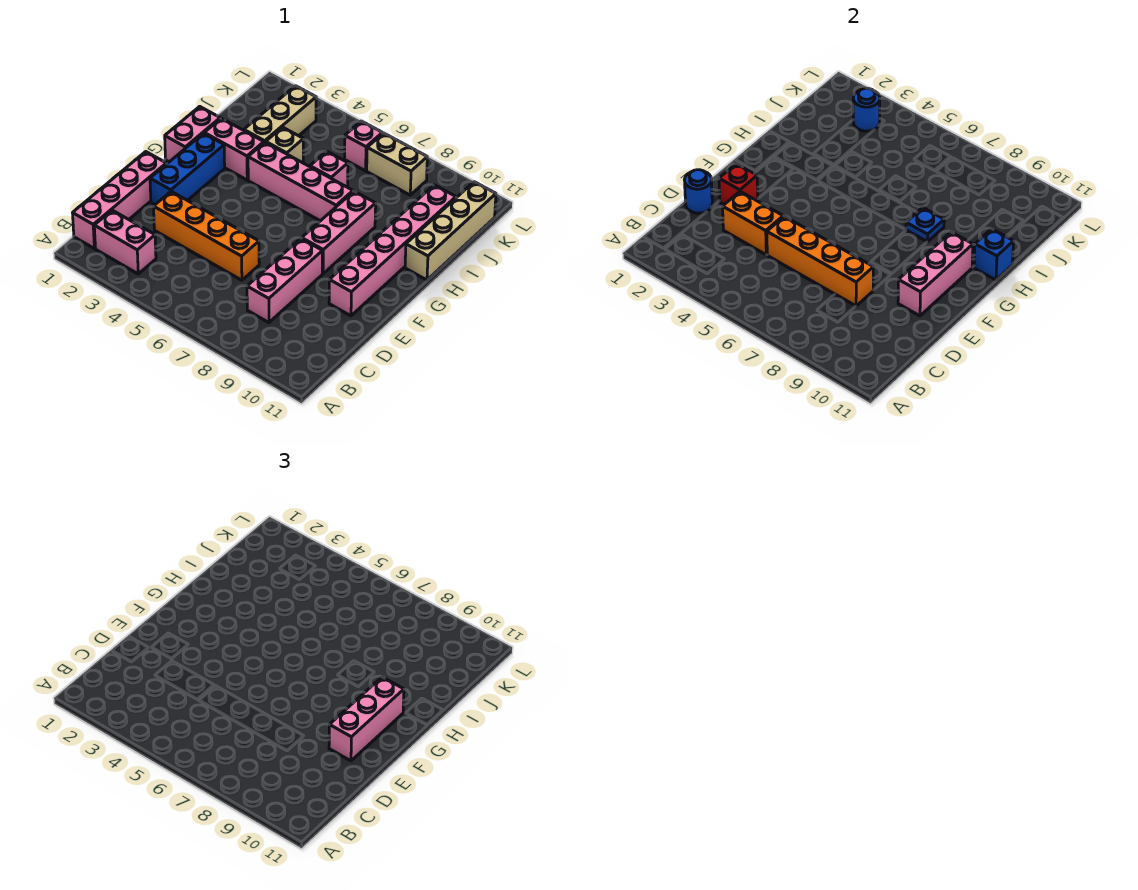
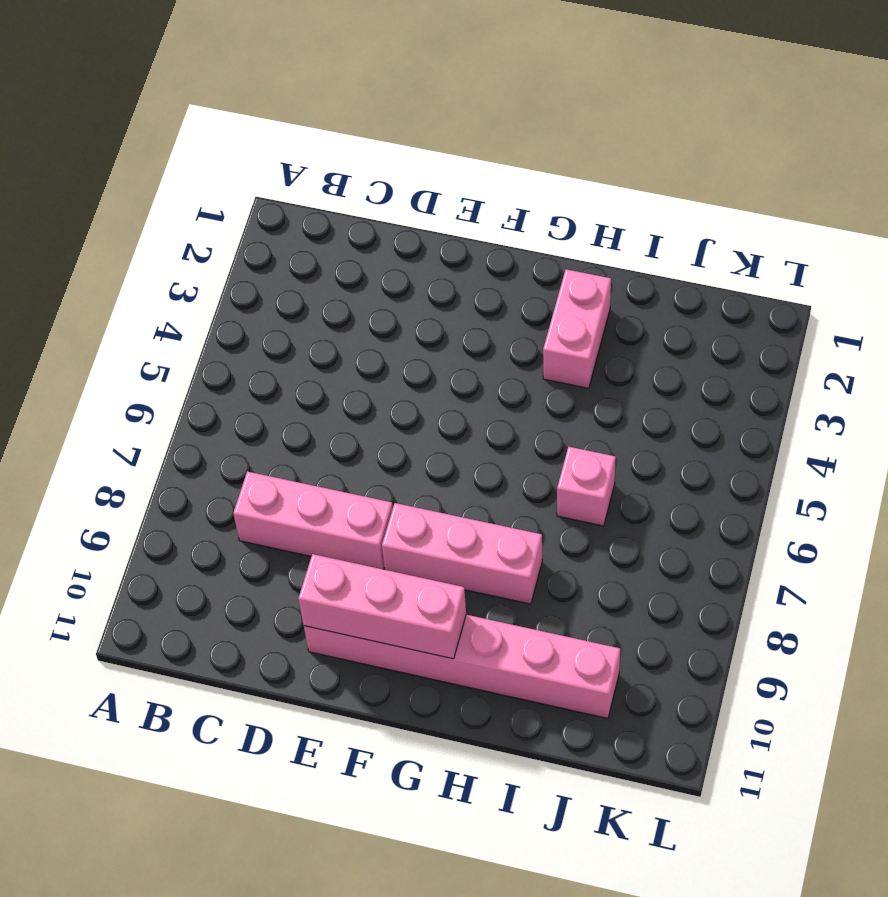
none -> pink 1x4 brick [73,152,166,248]
none -> pink 1x2 brick [94,210,156,274]
none -> orange 1x4 brick [154,192,259,280]

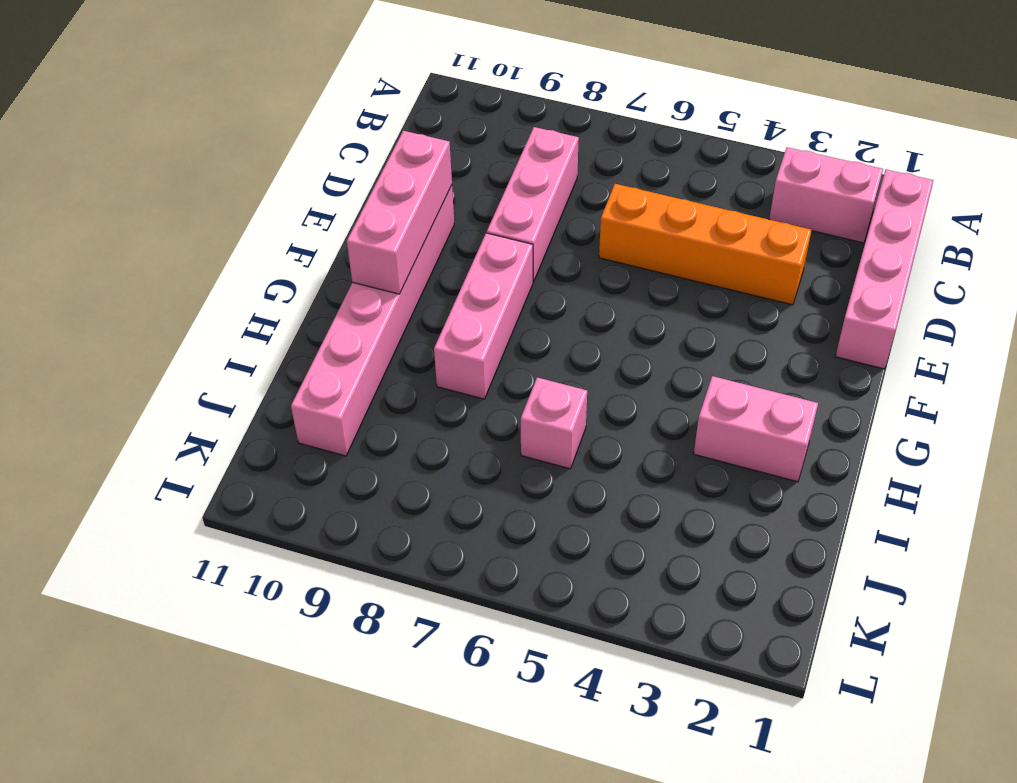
none -> blue 1x3 brick [150,133,225,204]
none -> pink 1x2 brick [165,106,220,162]
none -> pink 1x4 brick [248,142,353,221]

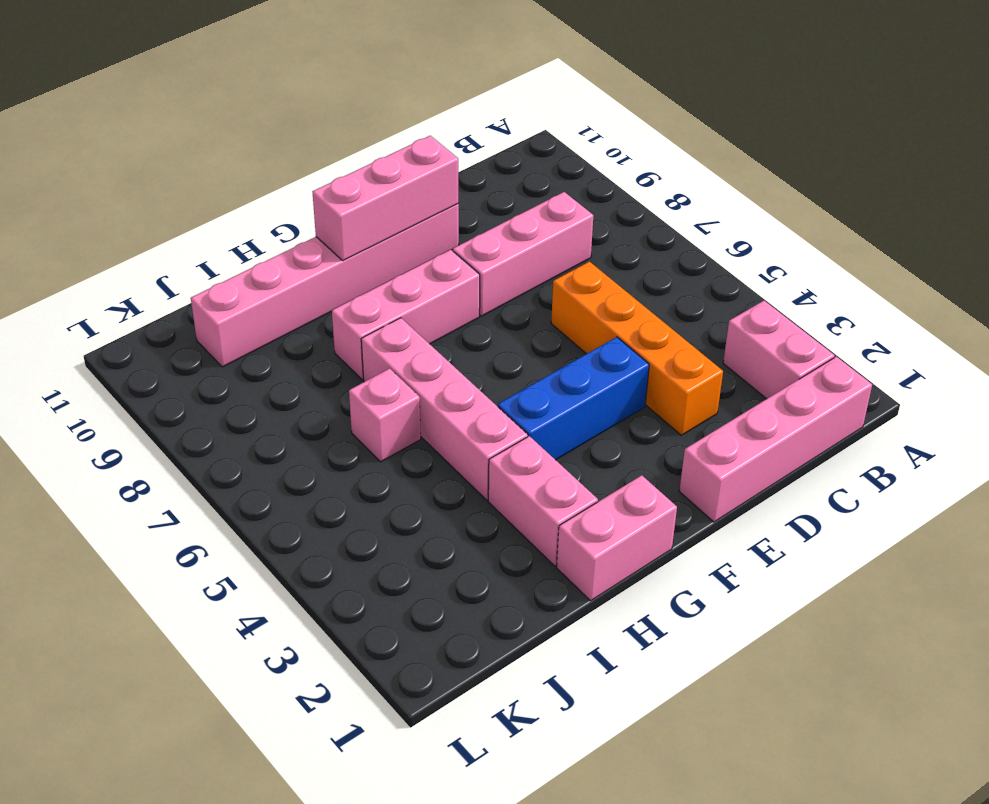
blue 1x3 brick [498,337,649,460] -> blue 1x3 brick moved to [150,133,225,204]
none -> tan 1x4 brick [405,182,496,280]
none -> tan 1x3 brick [244,86,316,143]
none -> tan 1x1 brick [266,127,303,163]

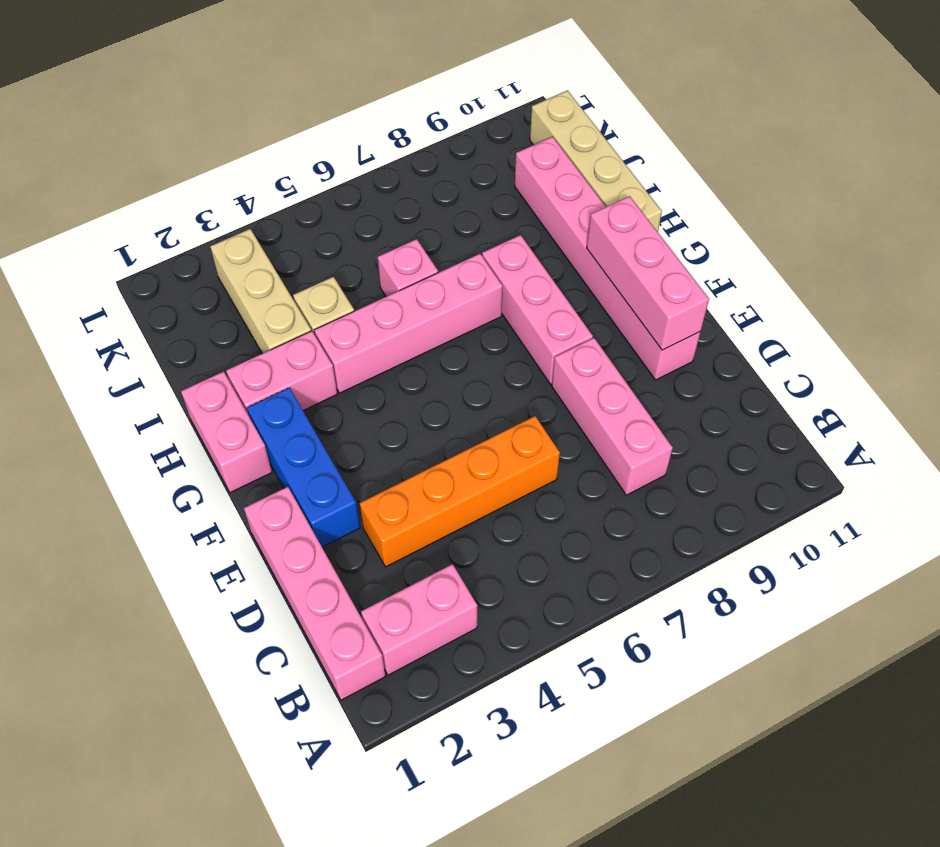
none -> pink 1x1 brick [345,121,382,171]
none -> tan 1x2 brick [367,133,427,195]
none -> blue 1x1 round brick [684,170,712,213]

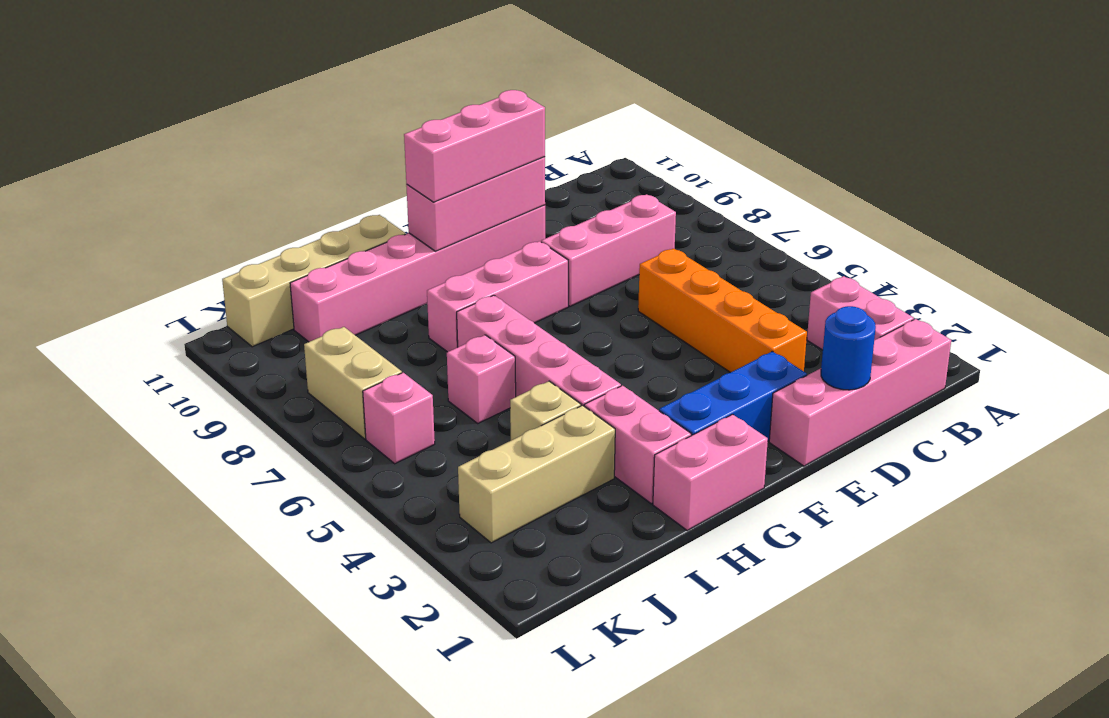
none -> orange 1x2 brick [723,192,783,255]
none -> orange 1x4 brick [767,216,873,306]
none -> red 1x1 brick [719,164,758,204]

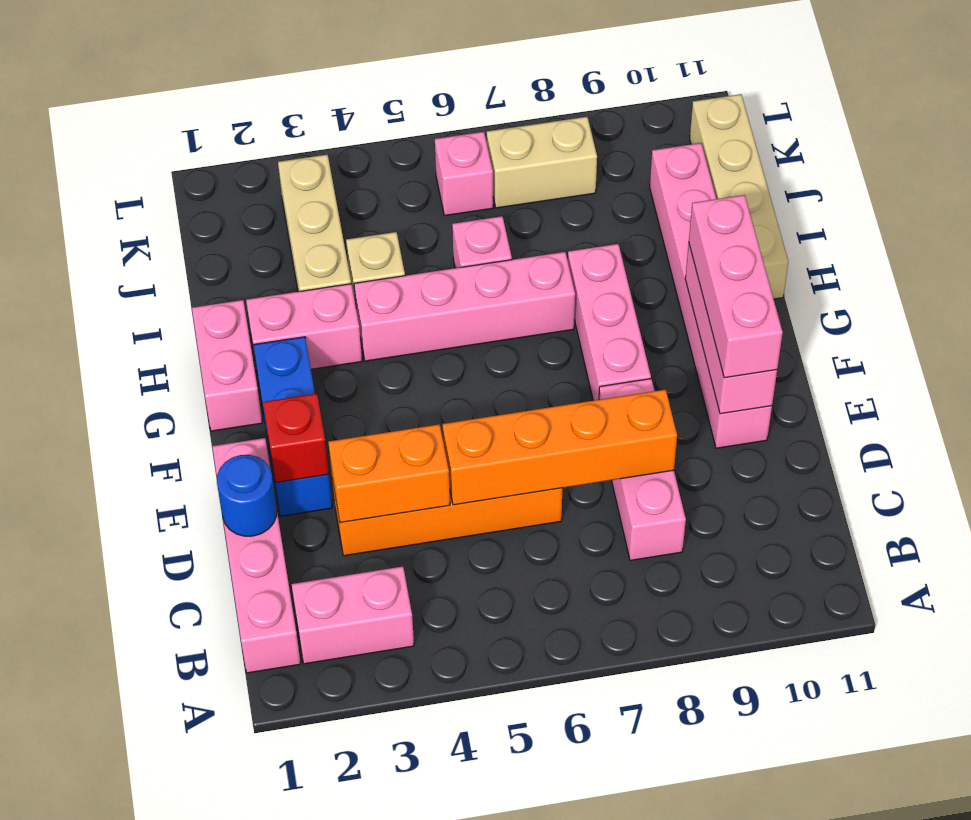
none -> blue 1x1 plate [906,208,944,242]
none -> blue 1x1 brick [974,229,1014,280]
none -> blue 1x1 round brick [853,88,880,131]

